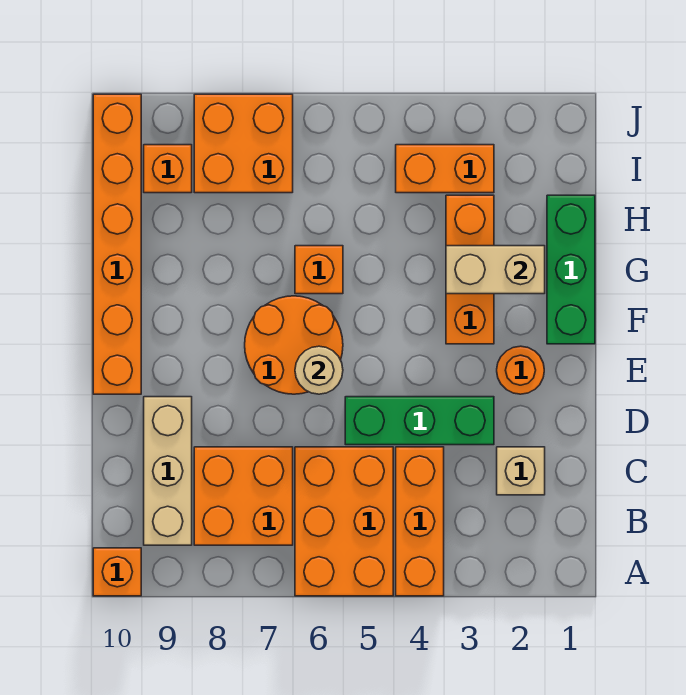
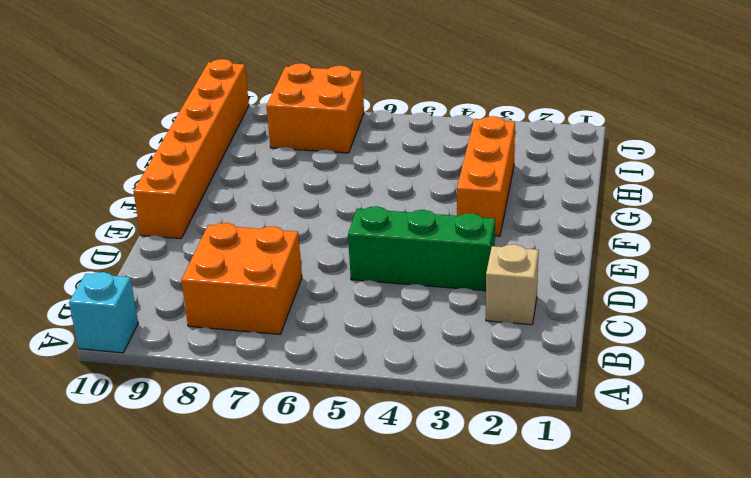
cyan 1x1 brick [69,272,138,353] -> orange 1x1 brick [93,548,141,596]
none -> orange 1x3 brick [396,447,444,596]
none -> orange 2x3 brick [295,447,393,596]
none -> tan 1x3 brick [144,397,192,545]

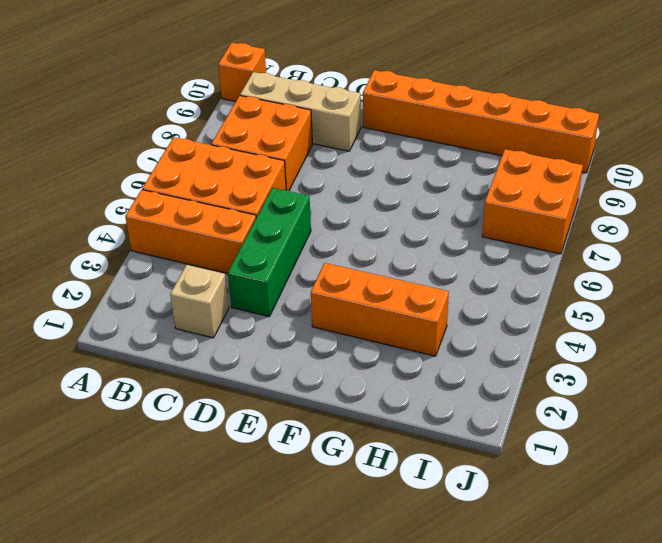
none -> orange 1x1 round brick [497,346,544,394]
none -> orange 2x2 round brick [245,296,343,394]
none -> green 1x3 brick [547,195,595,344]

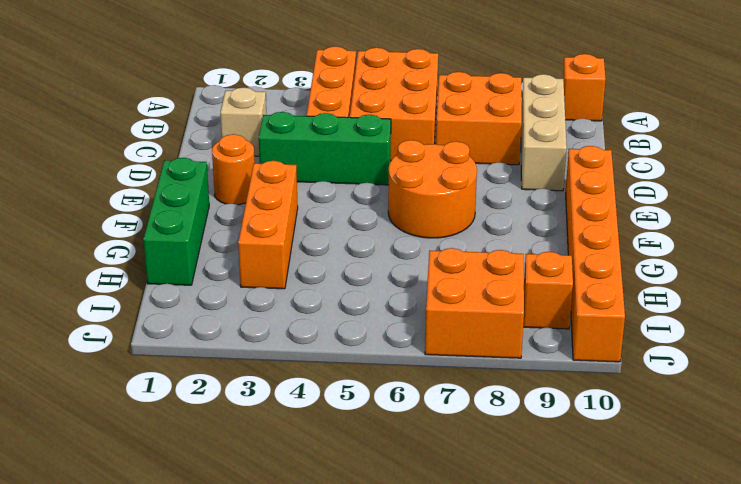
none -> orange 1x1 brick [295,246,343,294]
none -> orange 1x2 brick [396,145,494,193]
none -> tan 1x1 round brick [295,346,343,394]

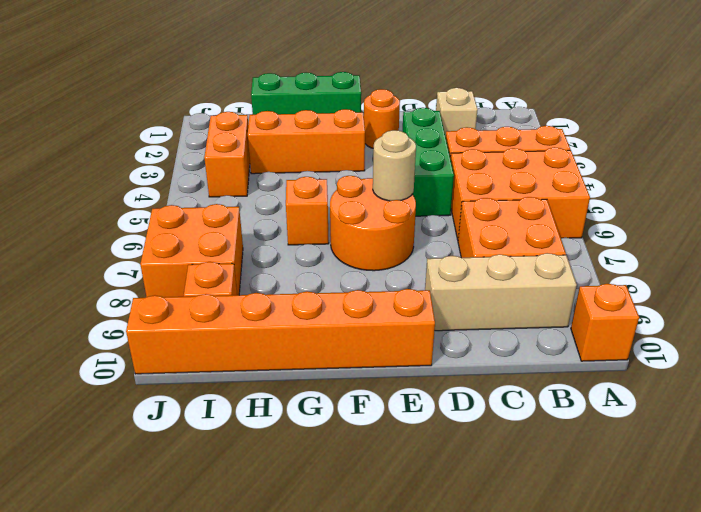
none -> tan 1x2 brick [446,246,545,294]

